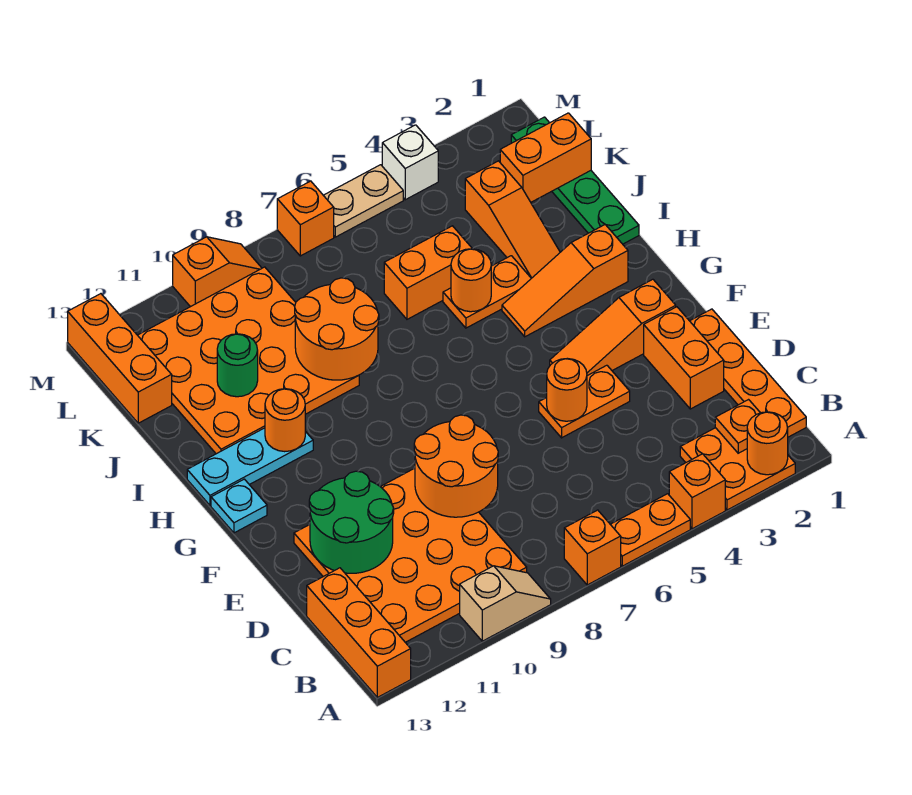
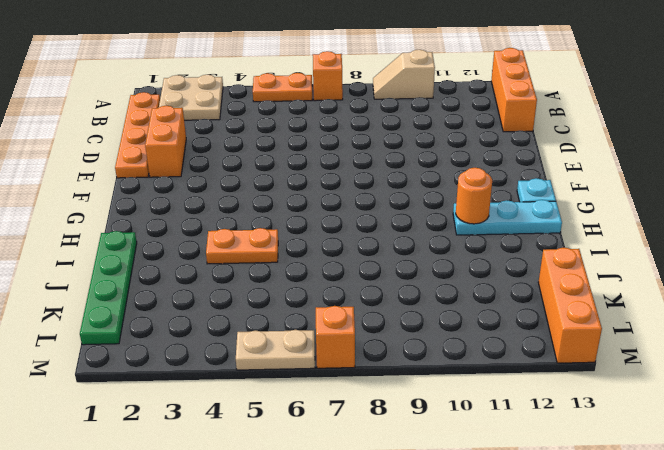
tan 2x2 plate [159,75,223,120] -> orange 2x2 plate [680,428,795,510]
none -> orange 1x1 brick [669,454,725,529]
none -> orange 4x4 plate [294,468,527,642]
none -> orange 1x2 plate [539,365,630,438]
none -> orange 1x3 slope [550,279,676,376]

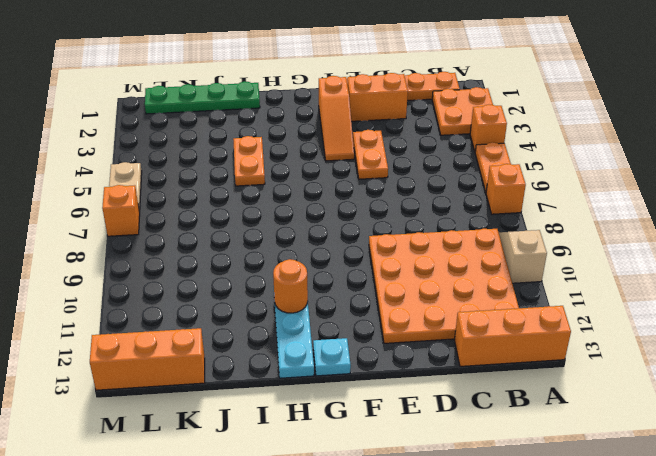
none -> orange 1x3 slope [502,225,628,337]
none -> orange 1x3 slope [465,161,560,278]
none -> orange 4x4 plate [138,267,359,454]
none -> orange 1x2 brick [384,226,472,319]

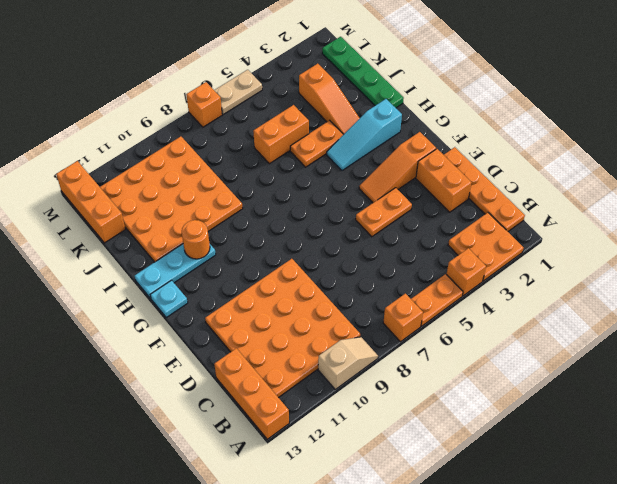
cyan 1x3 slope [327,99,402,171] -> orange 1x3 slope [502,225,628,337]
none -> white 1x1 brick [382,125,438,200]
none -> orange 1x2 slope [173,237,262,307]
none -> orange 1x1 round brick [747,412,788,475]
none -> orange 1x1 plate [715,400,760,453]

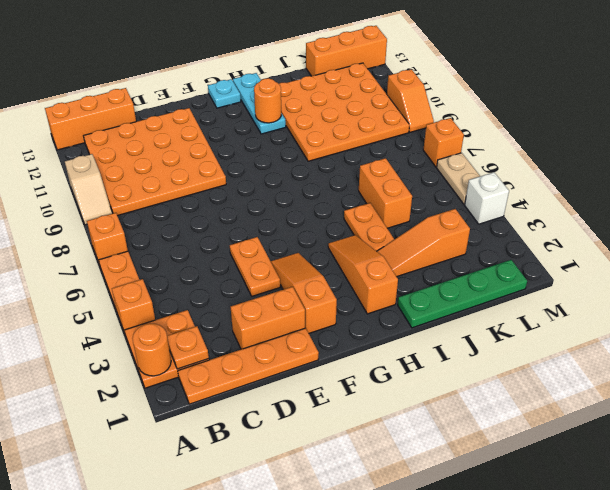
none -> orange 2x2 round brick [414,415,498,517]
none -> green 2x2 round brick [309,471,394,573]
none -> orange 1x1 round brick [547,358,587,421]
none -> orange 1x1 round brick [451,249,491,312]

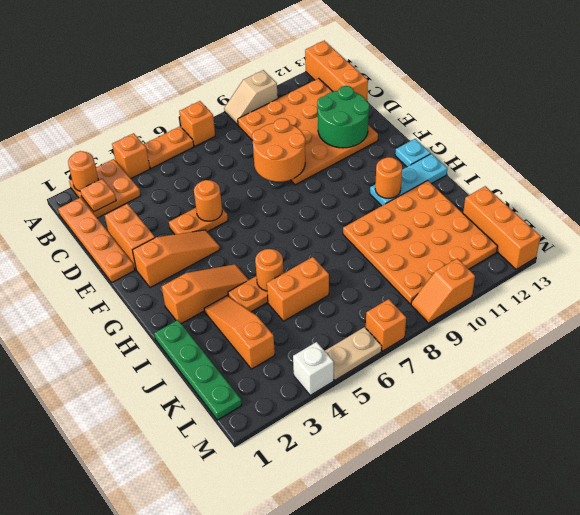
none -> orange 2x2 round brick [295,278,379,380]
none -> green 1x1 round brick [217,334,258,397]
none -> orange 1x2 brick [500,113,591,202]

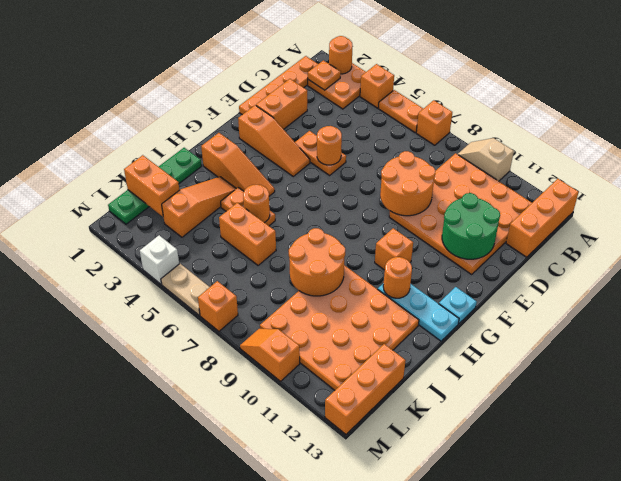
orange 1x1 brick [375,228,413,270] -> none
none -> green 1x1 round brick [217,334,258,397]

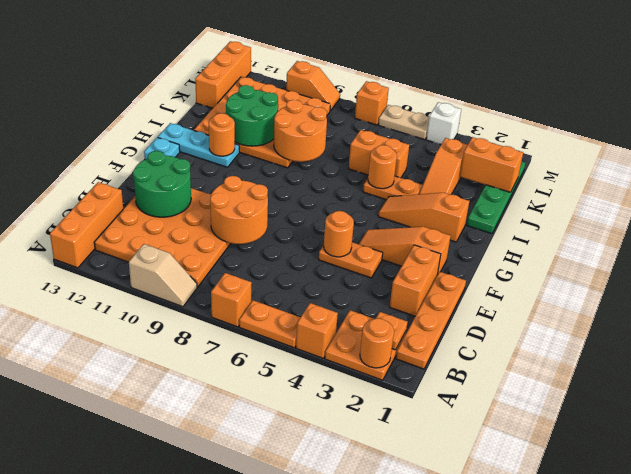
green 2x2 round brick [226,85,278,146] -> green 1x1 round brick [217,334,258,397]

